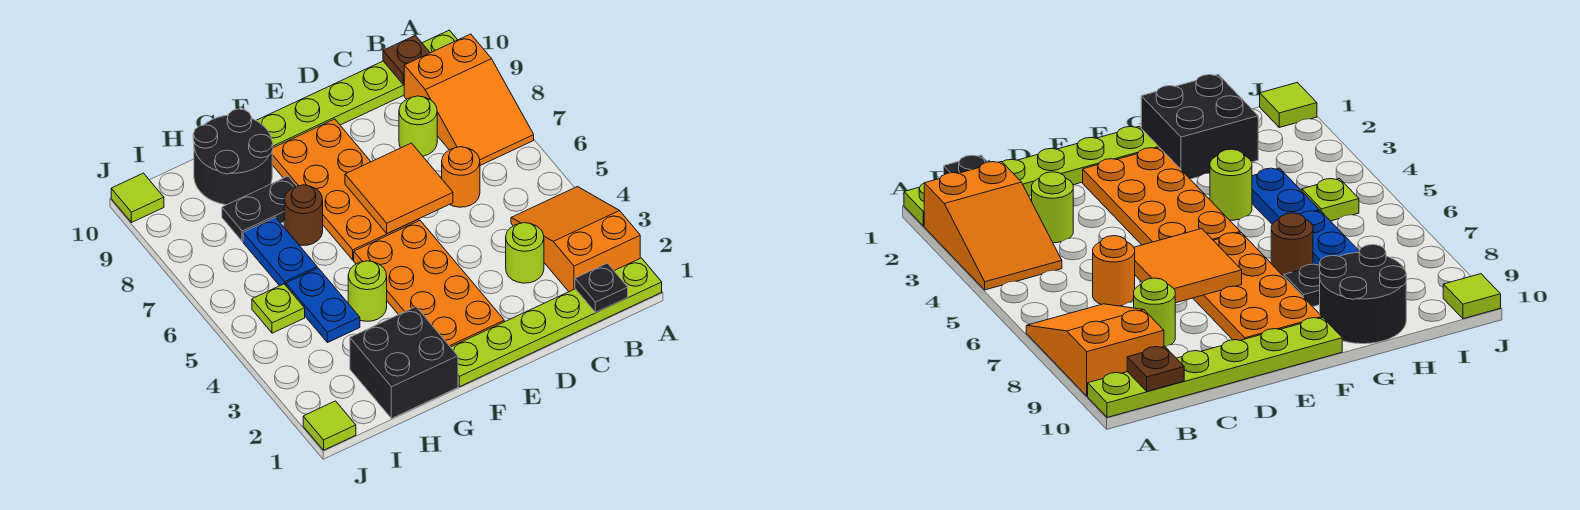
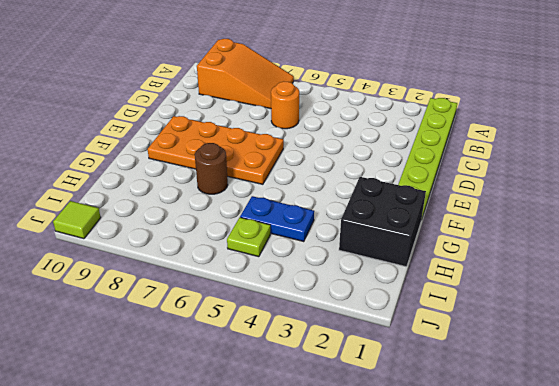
none -> orange 2x3 slope [511,187,640,292]
none -> lime 1x6 plate [256,30,457,148]
none -> lime 1x1 round brick [506,223,544,283]

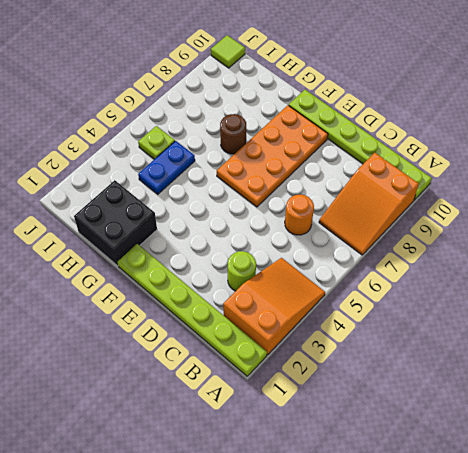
none -> lime 1x1 round brick [399,96,437,156]
none -> orange 2x4 plate [354,221,504,347]
none -> lime 1x1 round brick [348,261,387,321]

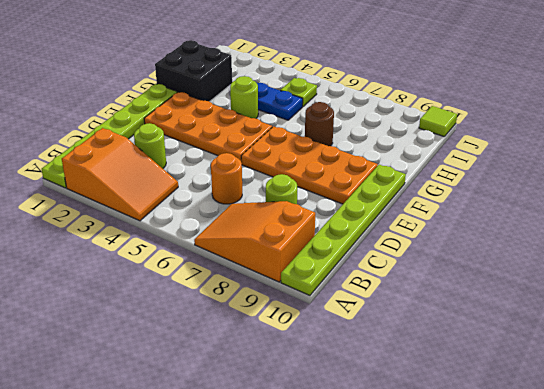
none -> black 1x2 plate [222,176,296,241]
none -> black 2x2 round brick [193,109,273,205]
none -> blue 1x2 plate [243,217,317,286]

